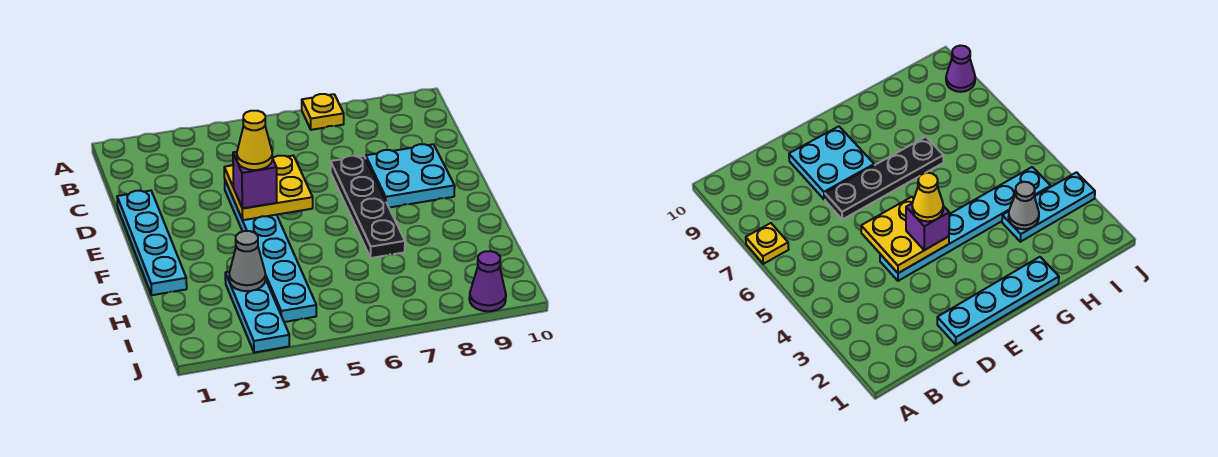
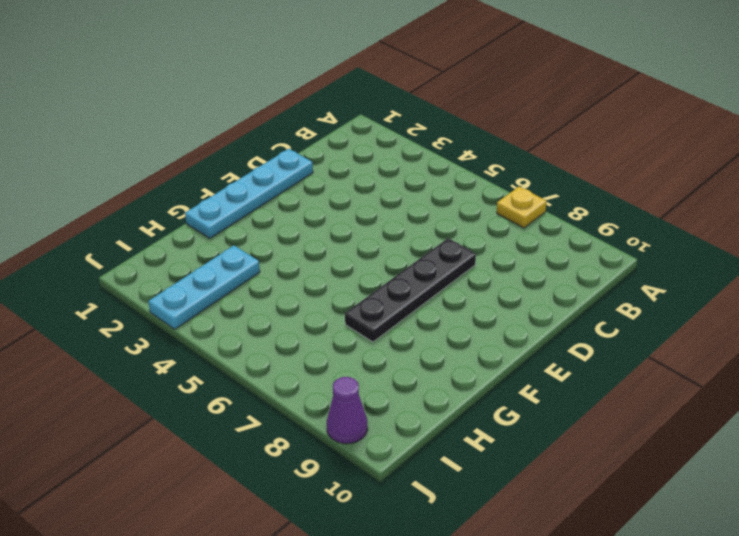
none -> cyan 1x6 plate [225,181,316,322]
none -> cyan 2x2 plate [366,144,455,208]

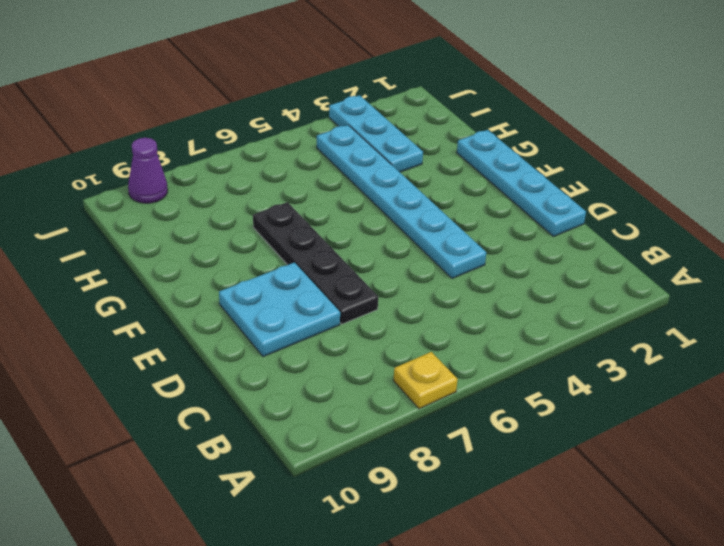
none -> yellow 2x2 plate [224,155,313,220]
none -> grey 1x1 cone [229,231,265,291]

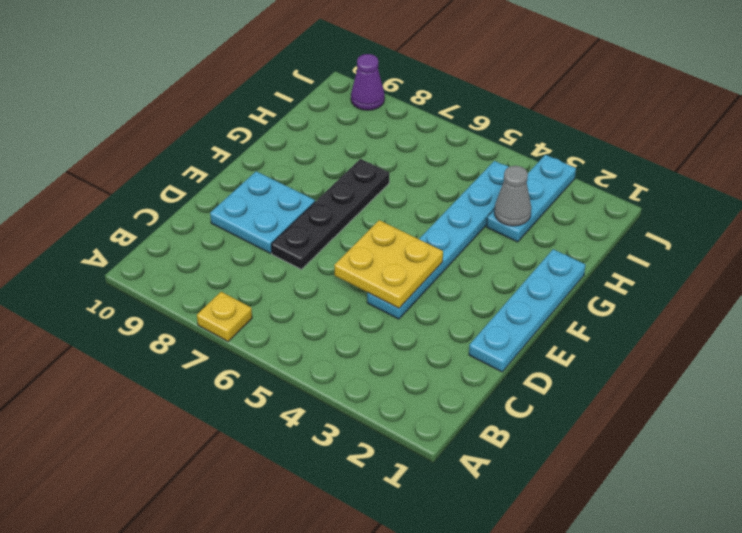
none -> purple 1x1 brick [233,152,277,208]
none -> yellow 1x1 cone [237,111,273,170]

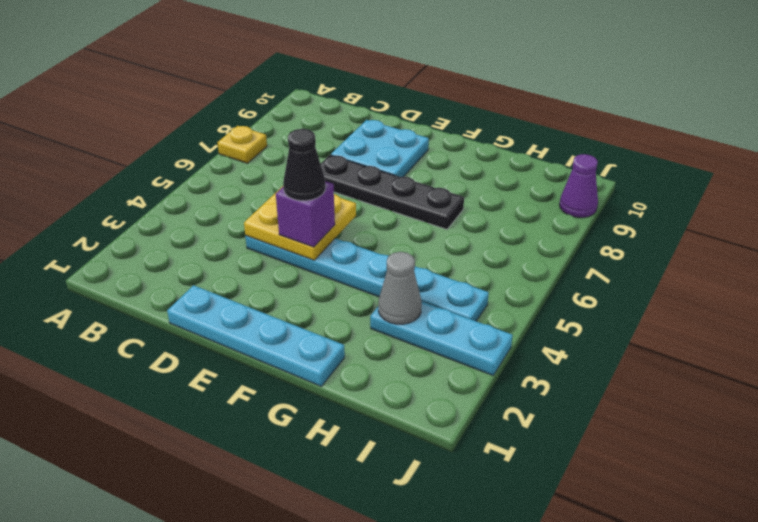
black 1x1 cone [283,129,326,201] -> yellow 1x1 cone [237,111,273,170]

